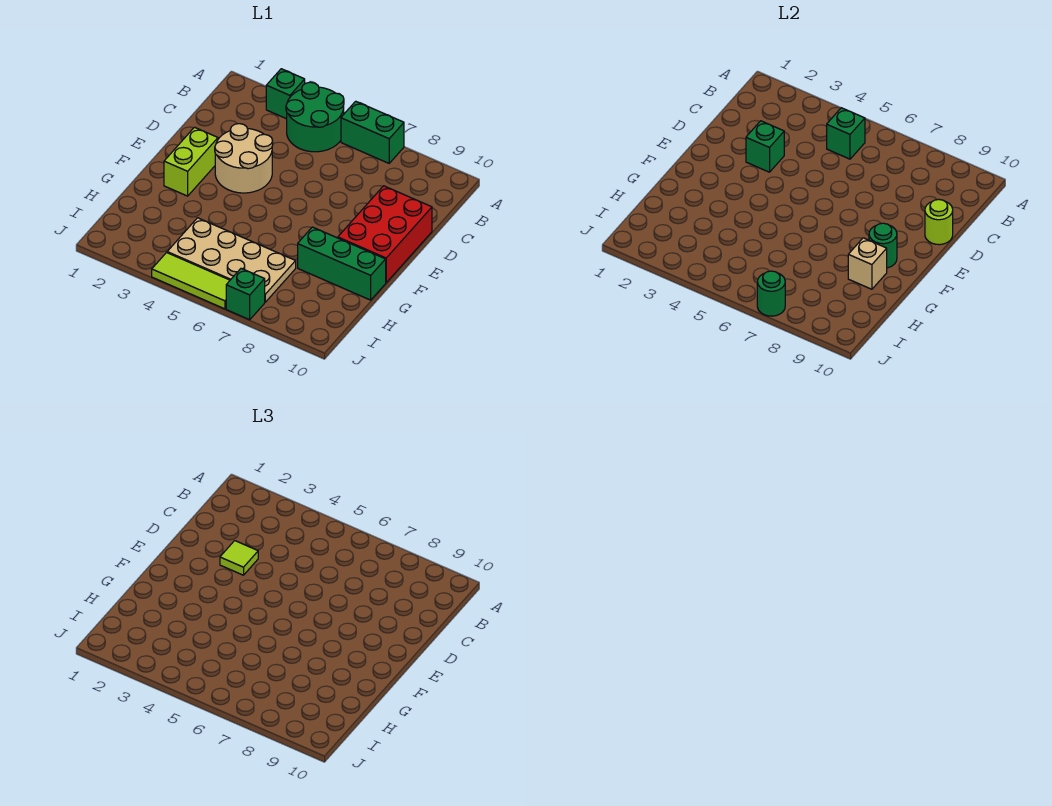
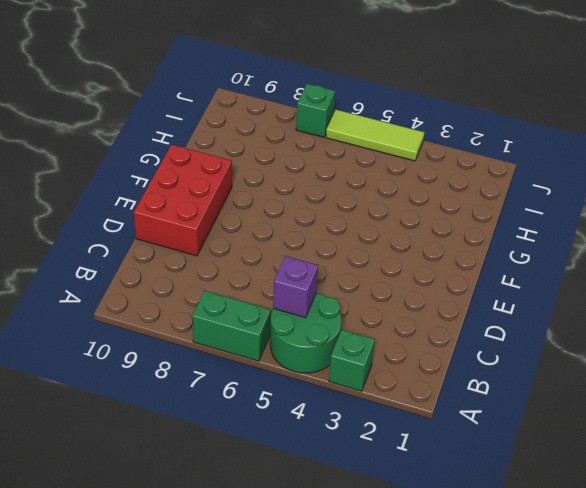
purple 1x1 brick [273,256,318,318] -> green 1x1 brick [827,108,865,159]
none -> tan 2x2 round brick [215,124,273,193]
none -> lime 1x2 brick [164,127,218,196]
none -> green 1x3 brick [298,227,386,300]

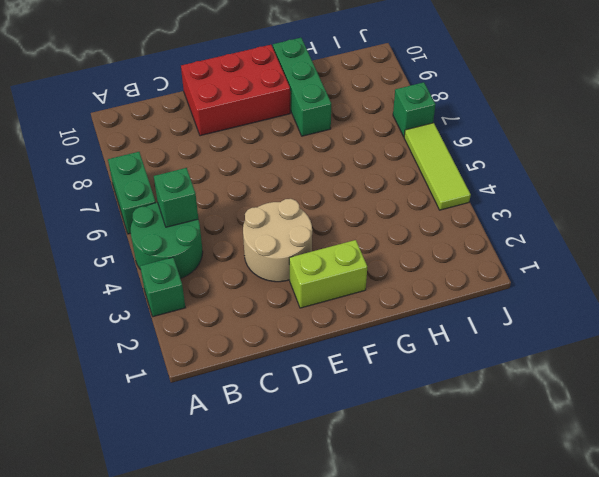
none -> tan 2x4 plate [167,218,296,302]
none -> green 1x1 brick [746,121,784,172]
none -> lime 1x1 round brick [925,200,953,245]

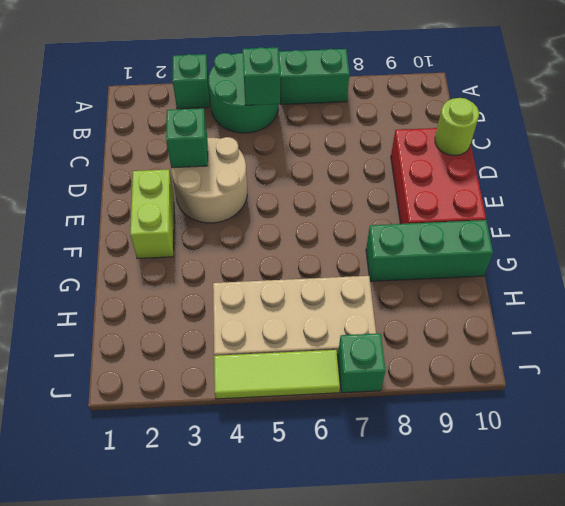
none -> green 1x1 round brick [869,223,897,268]
none -> tan 1x1 brick [848,238,887,289]
none -> green 1x1 round brick [757,271,785,316]

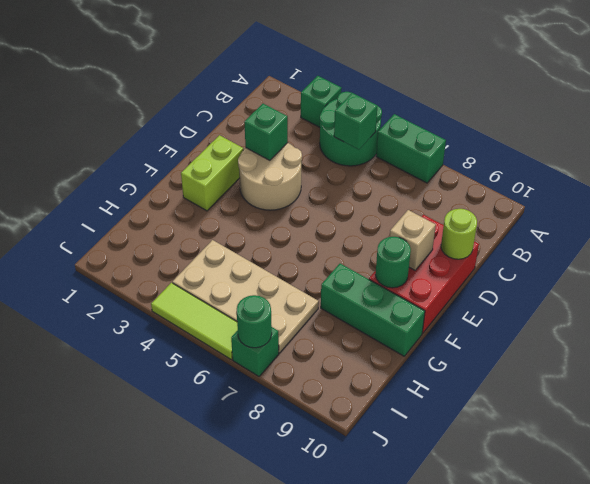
tan 1x1 brick [390,210,436,270] -> tan 1x1 brick moved to [848,238,887,289]
none -> lime 1x1 tile [220,541,258,575]

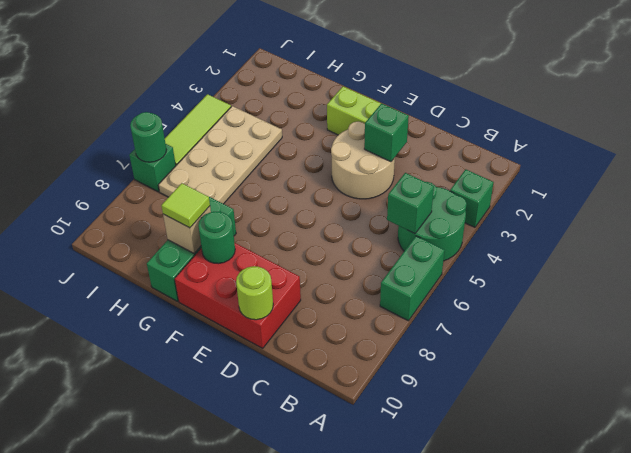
lime 1x1 tile [161,183,210,228] -> lime 1x1 tile moved to [220,541,258,575]

